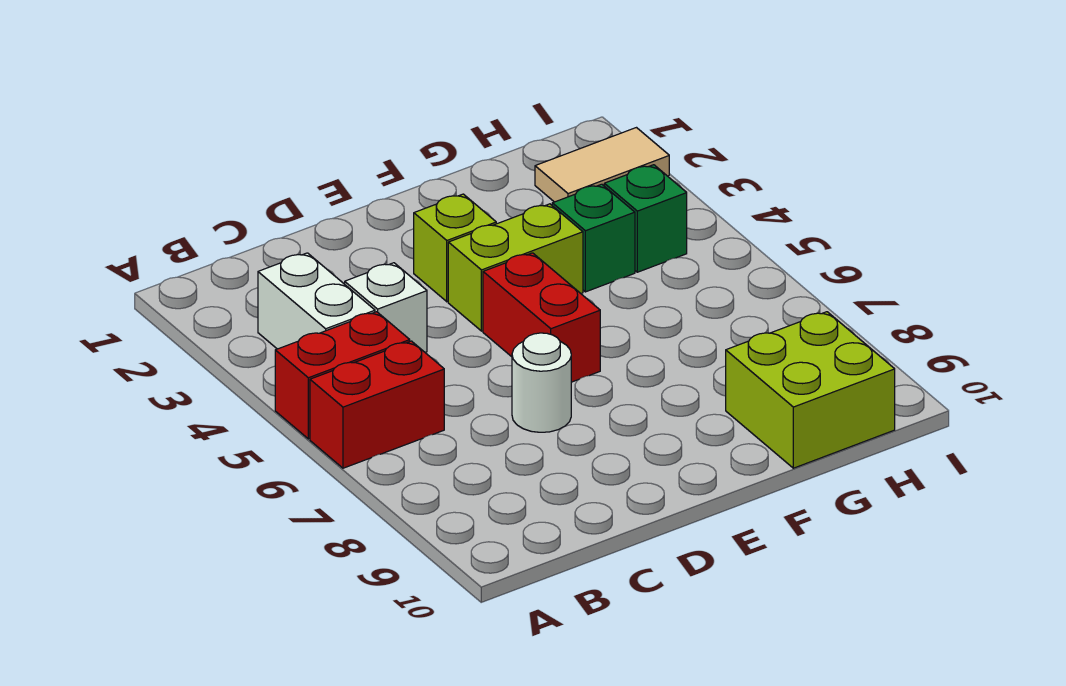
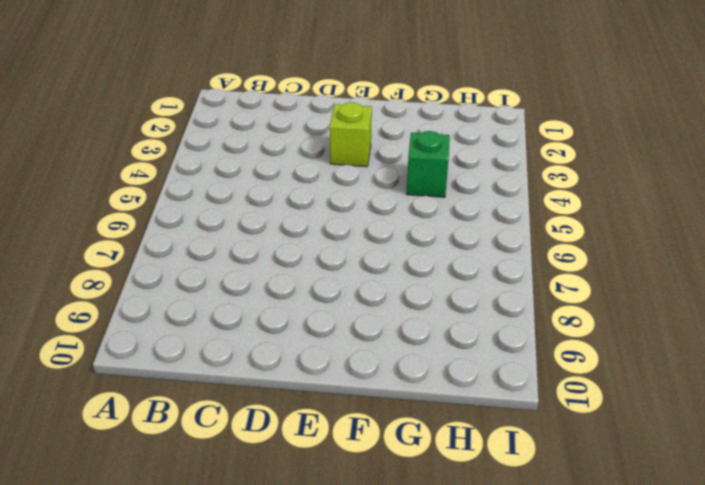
none -> red 1x2 brick [275,312,410,439]
none -> red 1x2 brick [310,341,444,468]
none -> white 1x2 brick [258,253,375,349]

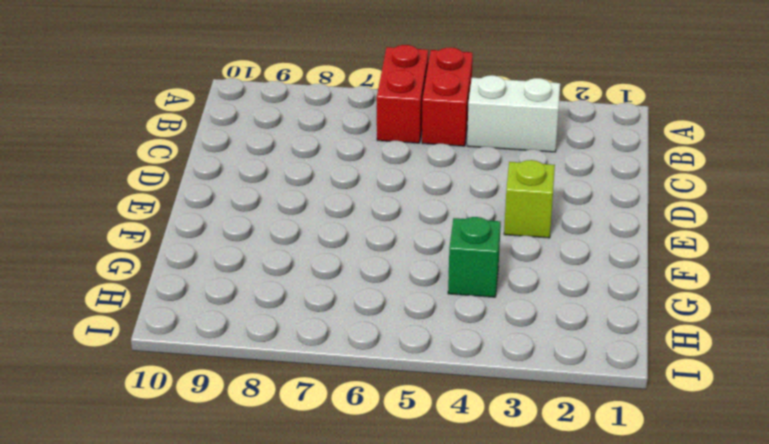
none -> white 1x1 brick [345,263,427,352]
none -> white 1x1 round brick [512,333,571,432]
none -> lime 1x2 brick [448,204,583,331]

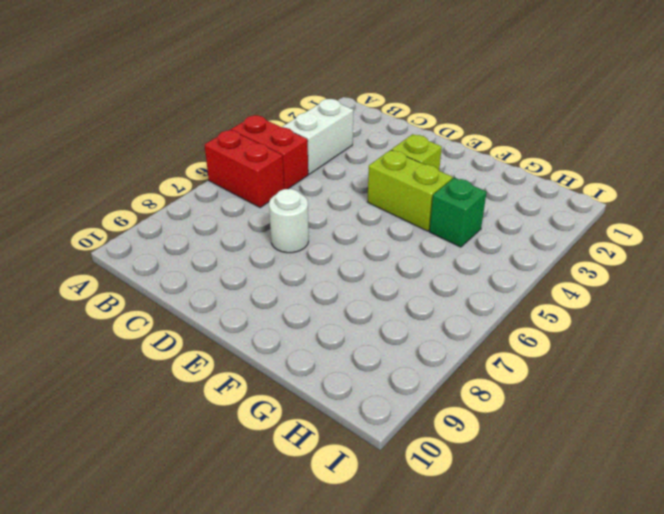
none -> white 1x1 brick [345,263,427,352]
none -> red 1x2 brick [483,253,600,382]
none -> lime 2x2 brick [726,312,895,468]

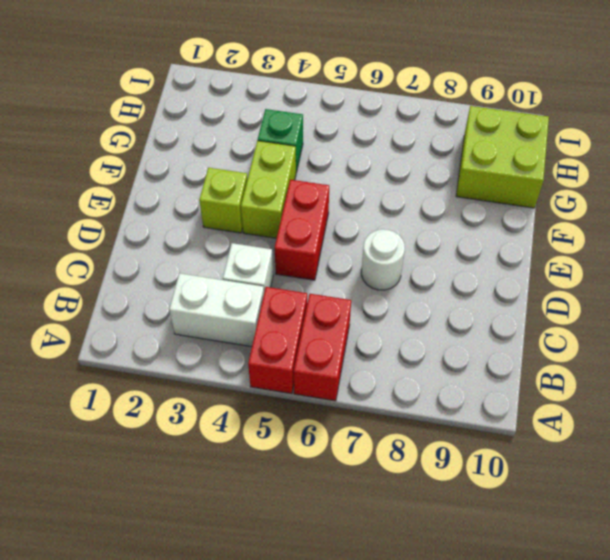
red 1x2 brick [275,180,329,280] -> red 1x2 brick turned to [483,253,600,382]
none -> tan 1x2 tile [535,128,669,202]
none -> green 1x1 brick [604,165,687,272]

